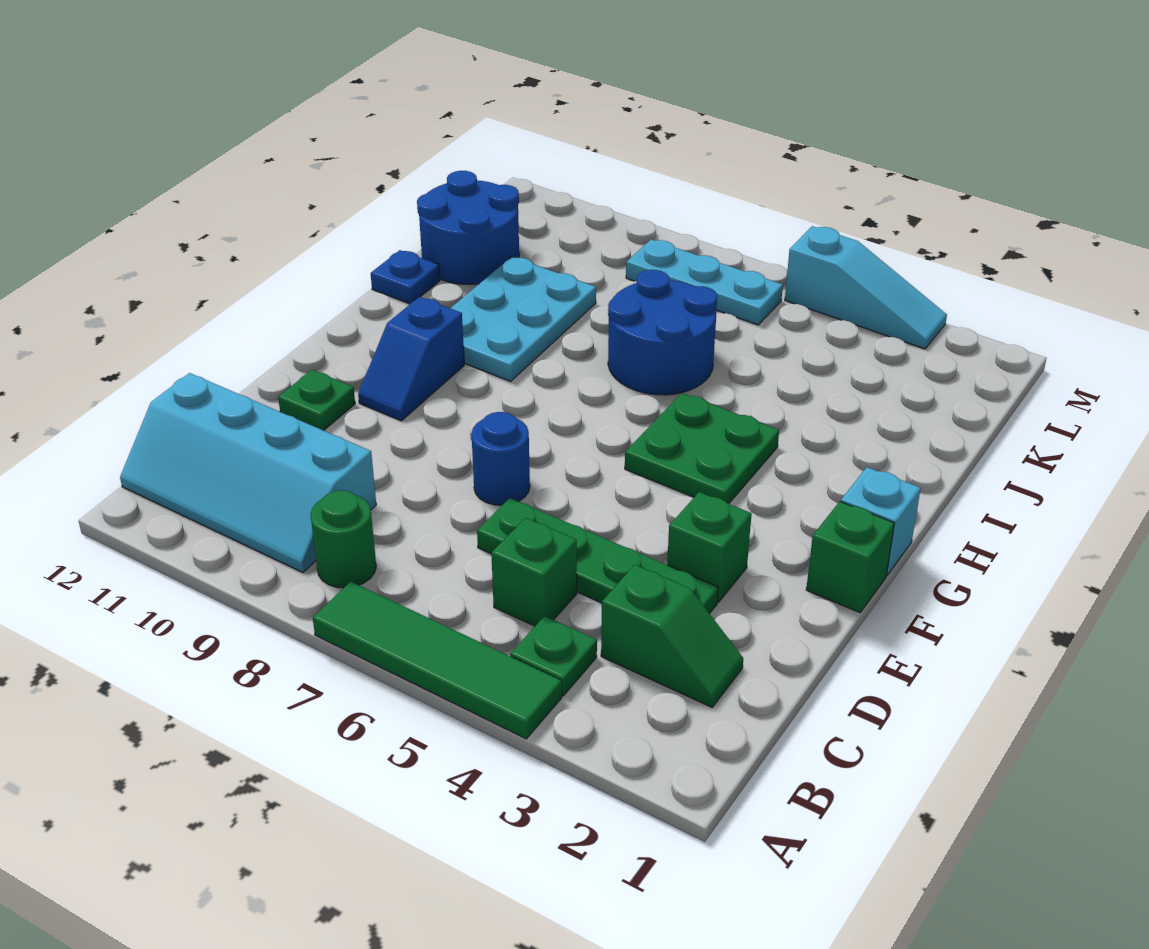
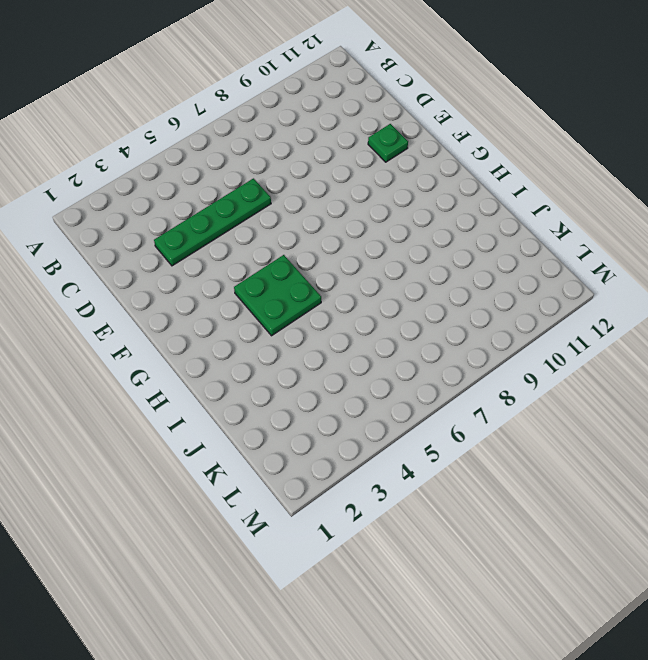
none -> green 1x4 tile [313,581,562,739]
none -> green 1x1 plate [510,616,597,696]
none -> green 1x1 round brick [310,490,376,588]

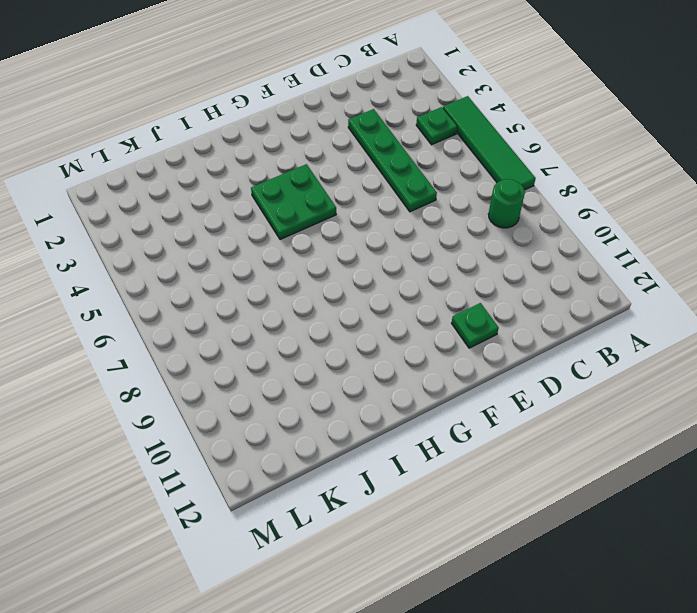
none -> cyan 2x4 slope [120,373,376,572]
none -> green 1x2 slope [601,565,743,707]
none -> green 1x1 brick [491,518,577,626]

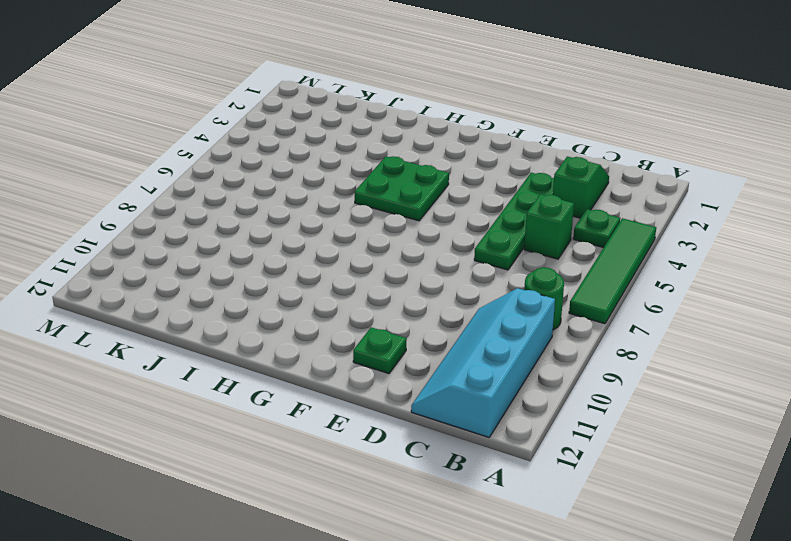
cyan 2x4 slope [411,288,555,437] -> cyan 2x4 slope turned to [120,373,376,572]
none -> green 1x1 brick [667,492,752,602]
none -> blue 1x1 round brick [471,412,530,505]
none -> green 1x1 brick [806,502,894,613]

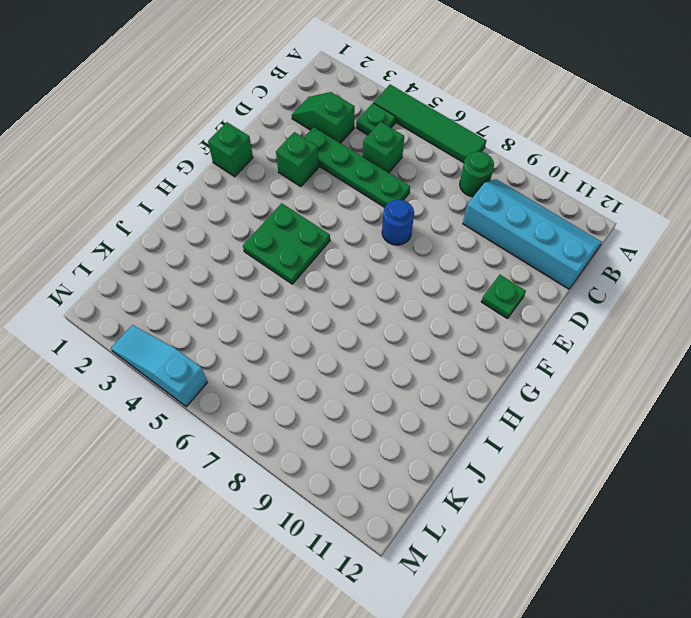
none -> blue 1x2 slope [358,297,464,421]
none -> cyan 1x1 brick [841,467,921,576]
none -> cyan 2x3 plate [450,257,596,381]

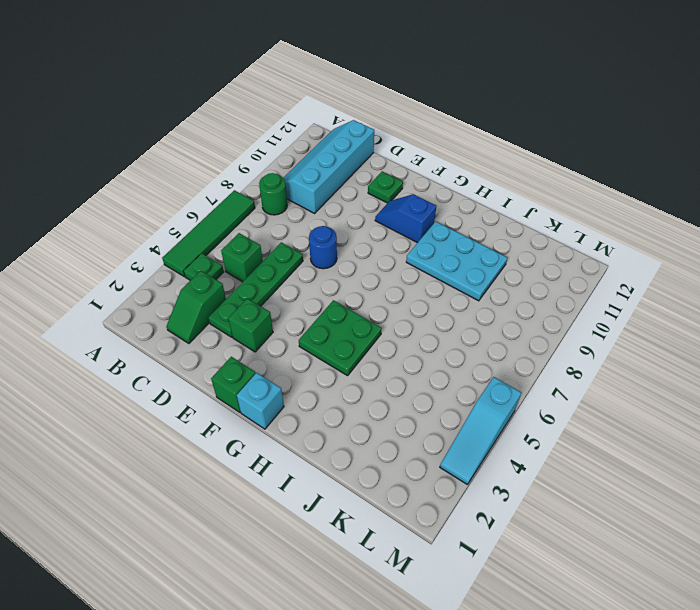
none -> blue 2x2 round brick [608,270,717,395]
none -> blue 1x1 plate [371,250,440,304]
none -> blue 2x2 round brick [417,171,519,284]

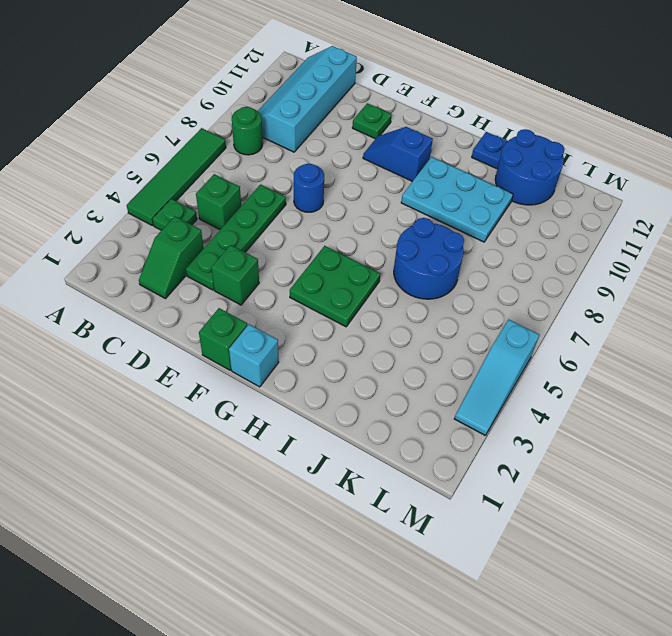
none -> cyan 1x3 plate [626,239,783,325]

